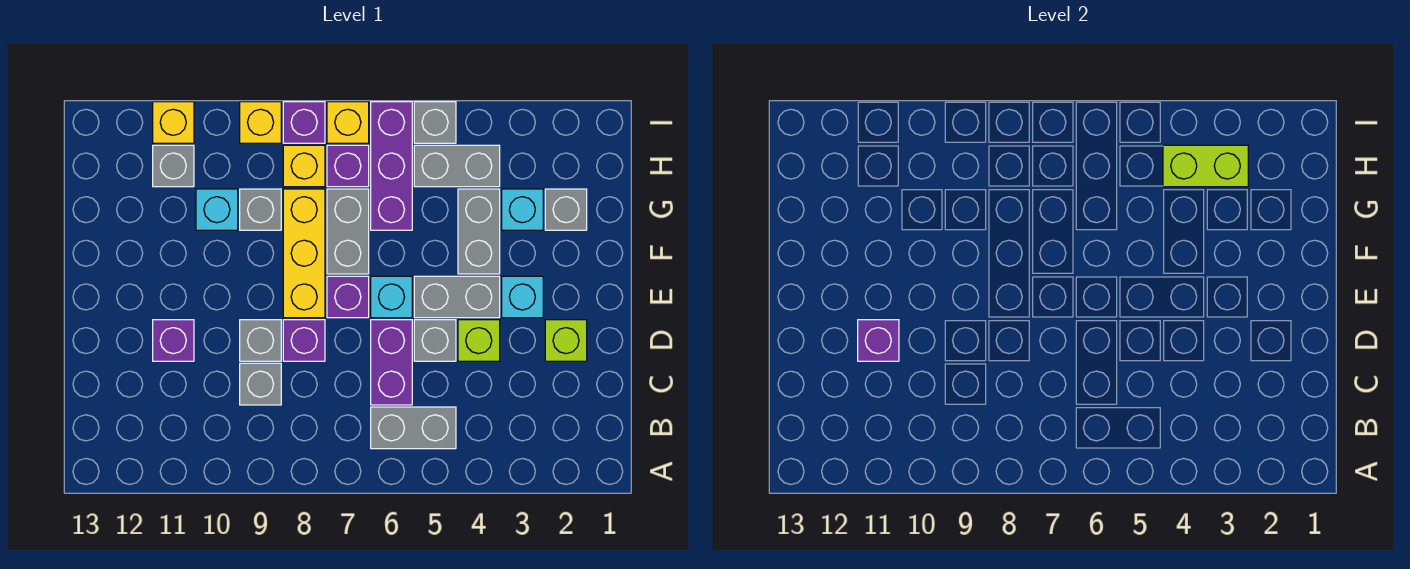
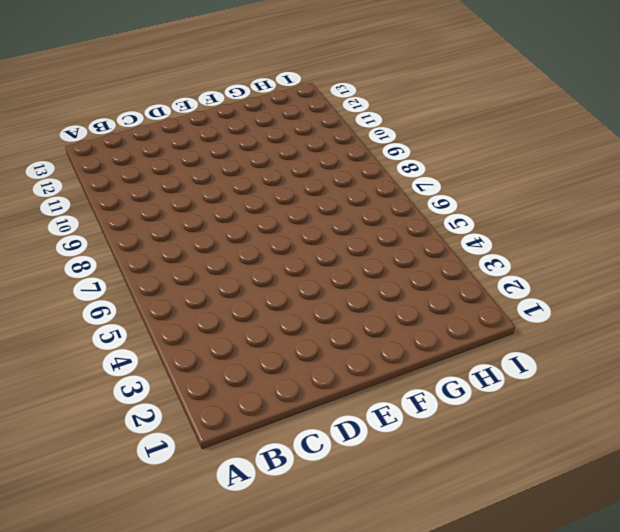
none -> grey 1x2 brick [371,407,456,449]
none -> purple 1x2 brick [371,320,412,405]
none -> grey 1x1 brick [240,363,281,405]
none -> lime 1x1 brick [545,320,587,361]

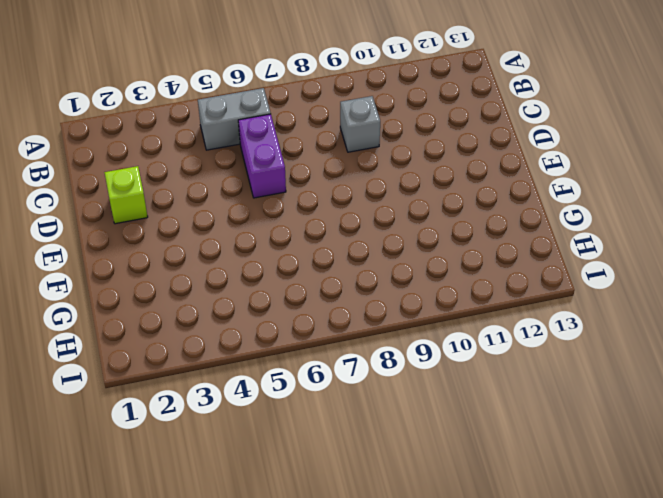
none -> lime 1x1 brick [458,320,500,361]
none -> grey 1x1 brick [414,320,456,361]
none -> purple 1x1 brick [283,320,325,361]
none -> grey 1x1 brick [240,320,281,361]

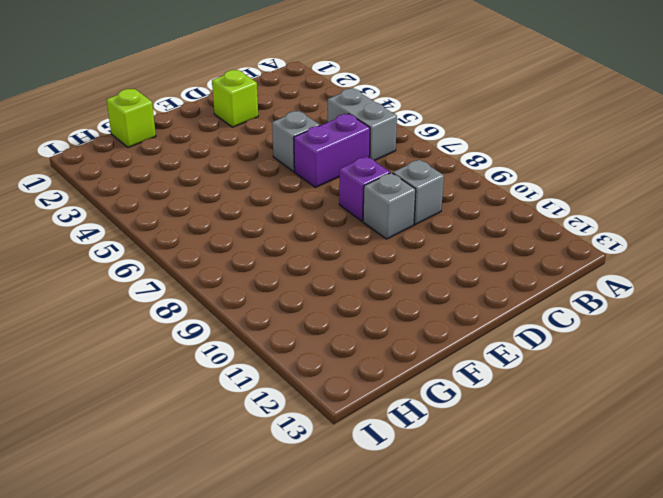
lime 1x1 brick [107,89,156,148] -> lime 1x1 brick moved to [458,320,500,361]
none -> purple 1x1 brick [153,320,194,361]
none -> cyan 1x1 brick [502,276,543,318]
none -> grey 1x2 brick [414,276,500,318]
none -> cyan 1x1 brick [371,276,412,318]

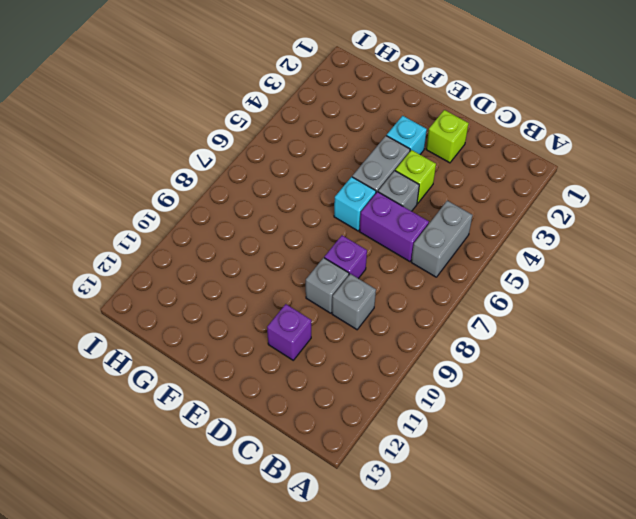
none -> purple 1x1 brick [327,276,369,318]
none -> yellow 1x3 brick [283,189,325,318]
none -> grey 1x2 brick [458,189,500,274]
none -> grey 1x2 brick [327,189,369,274]

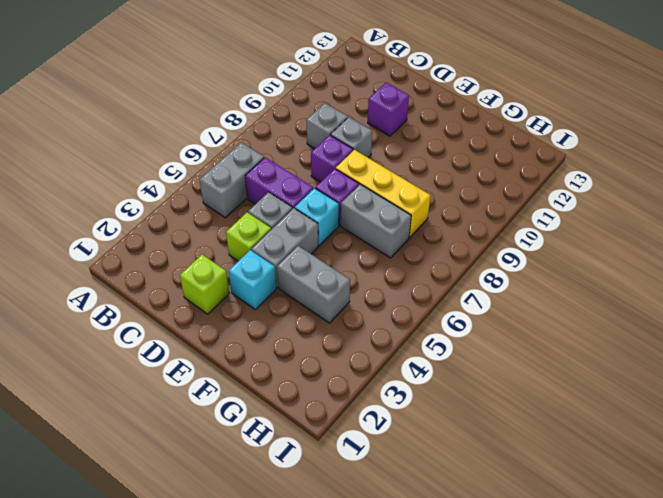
none -> grey 1x1 brick [545,189,587,230]
none -> cyan 1x1 brick [502,189,543,230]
none -> purple 1x3 brick [371,102,412,230]
none -> grey 1x1 brick [240,189,281,230]

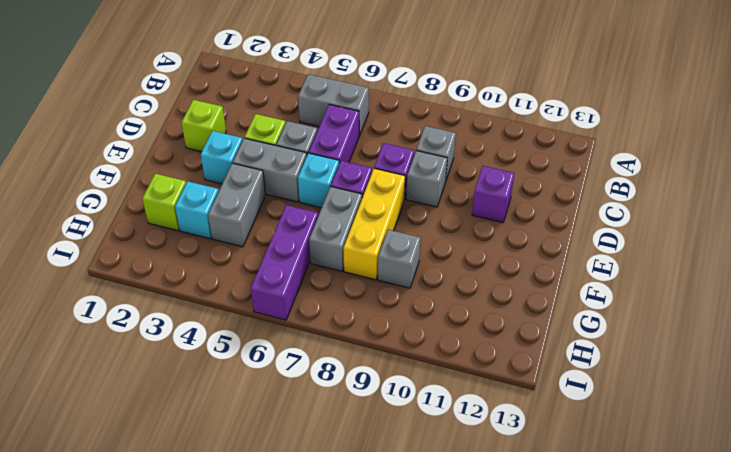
lime 1x1 brick [142,174,186,231] -> grey 1x1 brick [545,189,587,230]
none -> cyan 1x1 brick [196,189,238,230]
none -> grey 1x2 brick [414,145,500,187]
none -> purple 1x1 brick [327,145,369,187]
none -> yellow 1x1 brick [283,145,325,187]

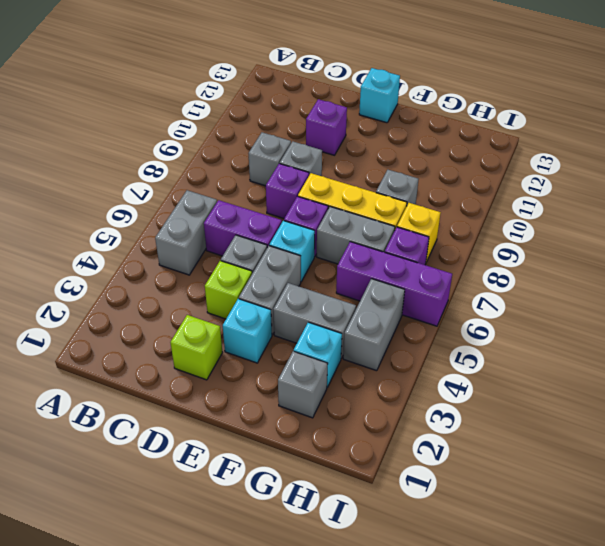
cyan 1x1 brick [359,68,400,123] -> cyan 1x1 brick moved to [196,189,238,230]
none -> grey 1x1 brick [153,145,194,187]
none -> grey 1x1 brick [414,102,456,143]
none -> yellow 1x1 brick [327,102,369,143]
none -> purple 1x1 brick [283,102,325,143]

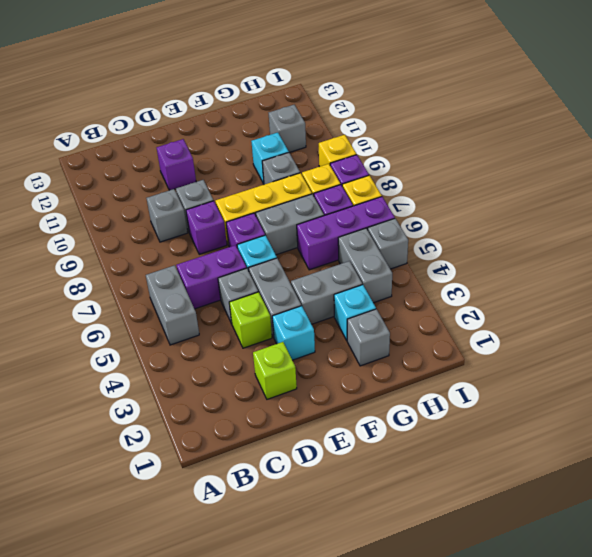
none -> yellow 1x1 brick [153,102,194,143]
none -> purple 1x1 brick [858,320,899,361]
none -> lime 1x2 brick [1163,145,1248,187]

